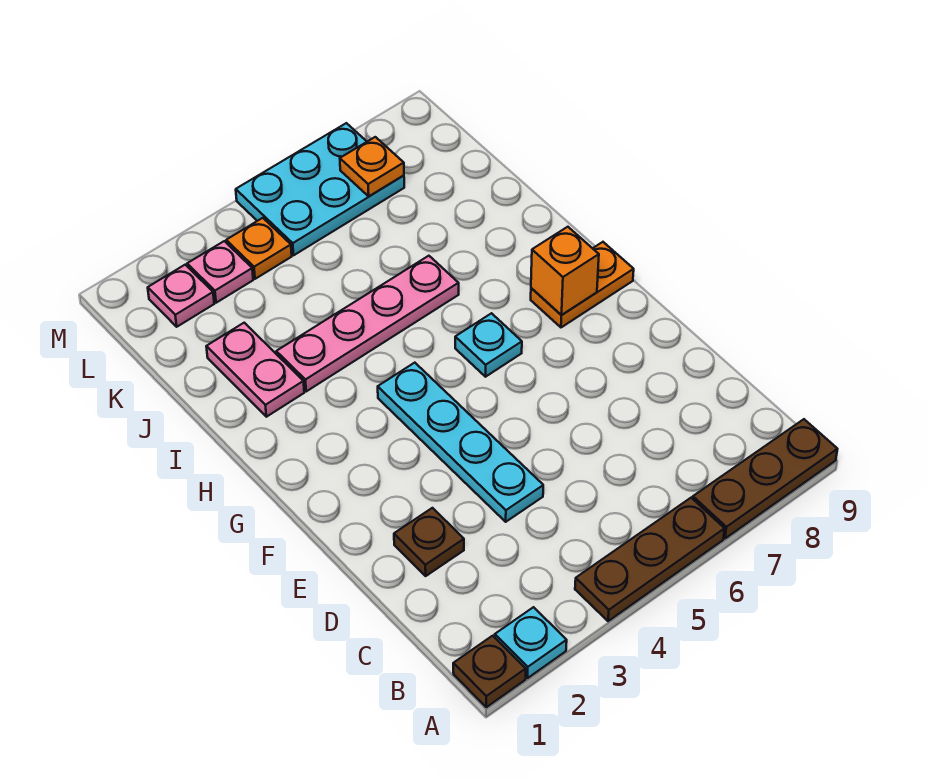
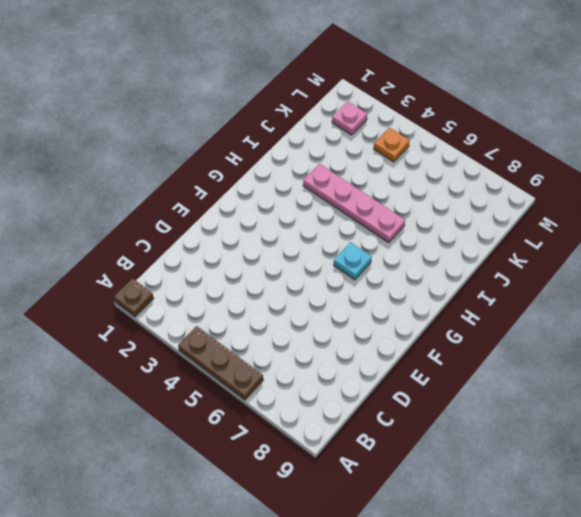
none -> cyan 1x1 plate [495,607,567,678]
none -> brown 1x3 plate [693,419,837,538]
none -> brown 1x1 plate [394,508,464,576]

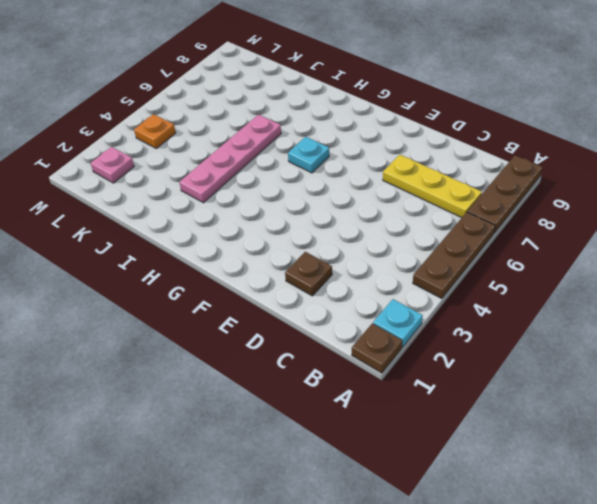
yellow 1x3 plate [383,155,482,218] -> none
none -> cyan 1x4 plate [378,363,543,522]
none -> orange 1x2 plate [531,242,634,327]
none -> pink 1x2 plate [206,323,304,417]

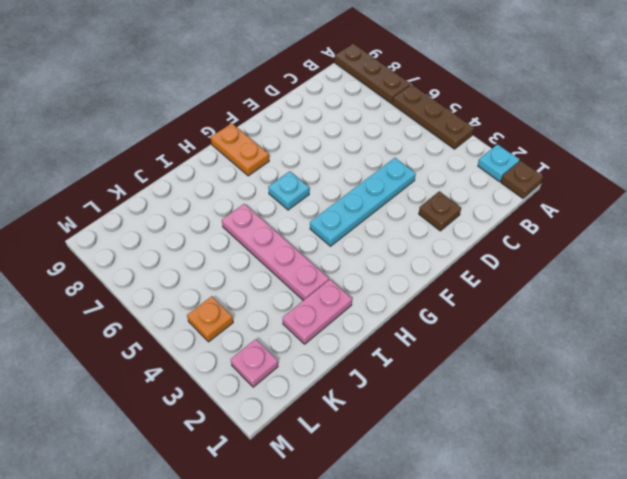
none -> pink 1x1 plate [187,241,253,303]
none -> cyan 2x3 plate [236,123,404,255]
none -> orange 1x1 brick [531,227,599,315]

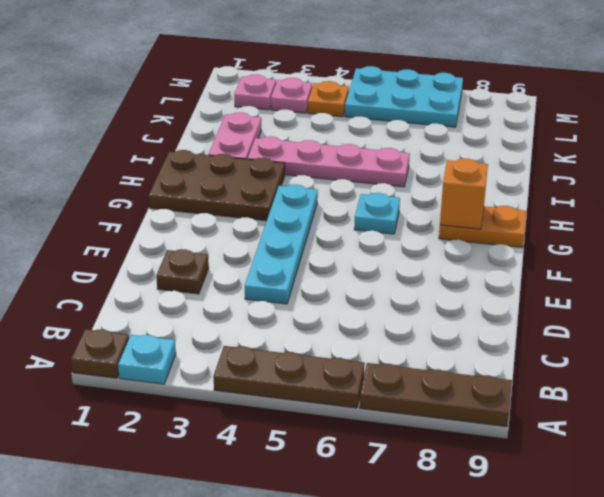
brown 2x3 plate [148,150,285,221] -> none
none -> orange 1x1 plate [340,137,404,196]

